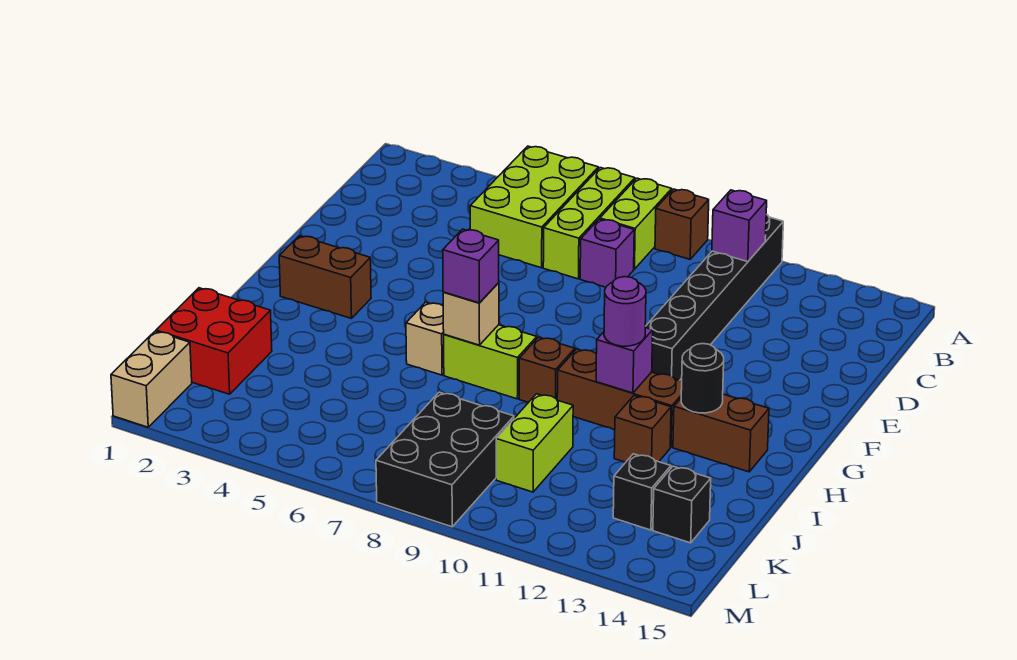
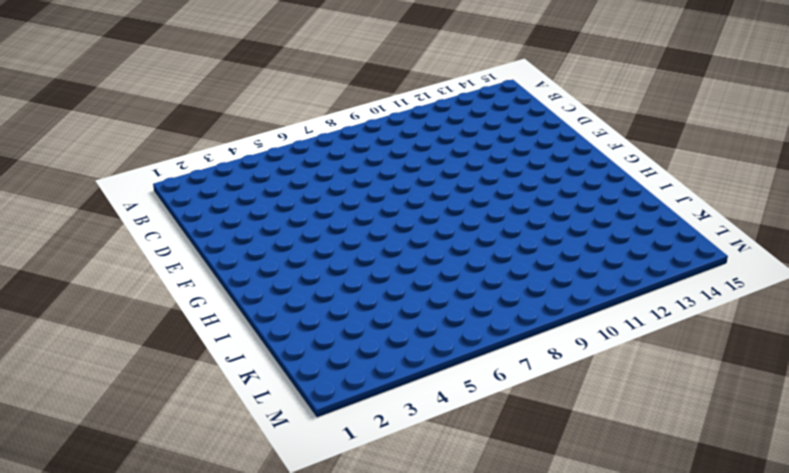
none -> lime 2x3 brick [470,146,598,268]
none -> lime 1x3 brick [543,168,635,279]
none -> lime 1x2 brick [600,178,672,269]

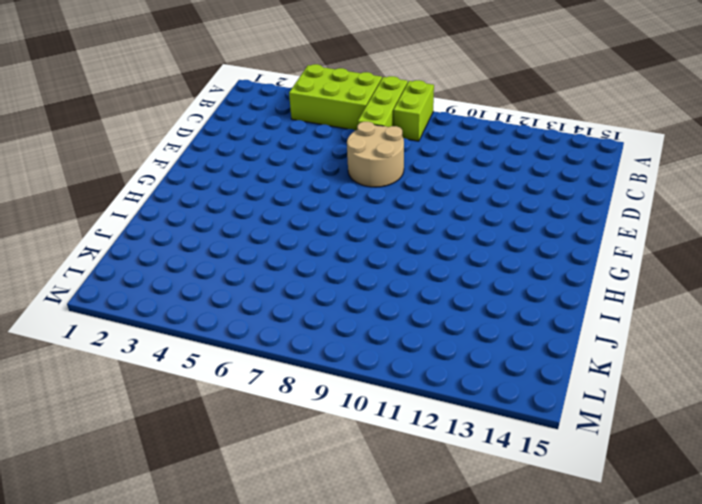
lime 2x3 brick [289,64,382,130] -> lime 2x3 brick turned to [470,146,598,268]
tan 2x2 round brick [347,122,404,187] -> none
none -> brown 1x1 brick [655,189,709,259]
none -> black 1x6 brick [645,214,783,381]
none -> purple 1x1 brick [580,219,634,287]

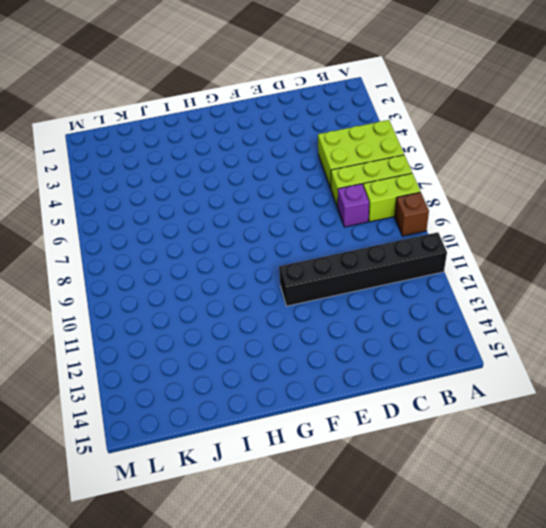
none -> brown 1x2 brick [279,236,371,319]
none -> tan 1x1 brick [406,302,444,375]
none -> lime 1x2 brick [444,325,537,399]

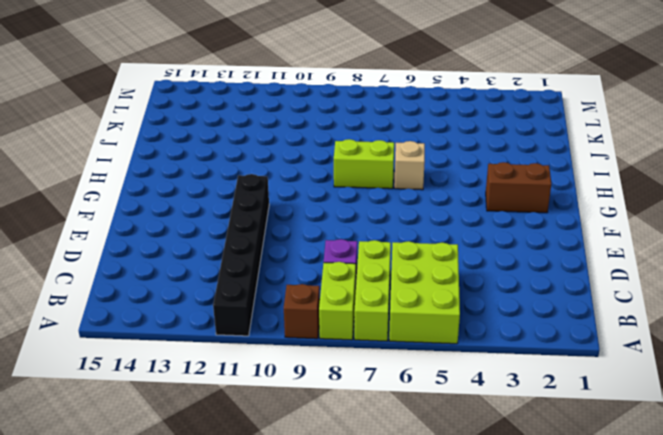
none -> brown 1x1 brick [519,337,575,403]
none -> brown 1x3 brick [557,349,682,447]
none -> brown 1x2 brick [673,394,769,472]

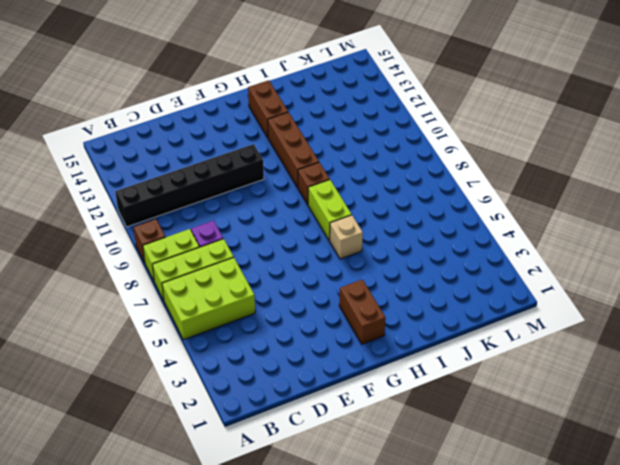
none -> brown 1x1 brick [614,395,671,462]
none -> red 2x2 brick [156,288,272,394]
none -> lime 1x2 brick [496,394,573,492]

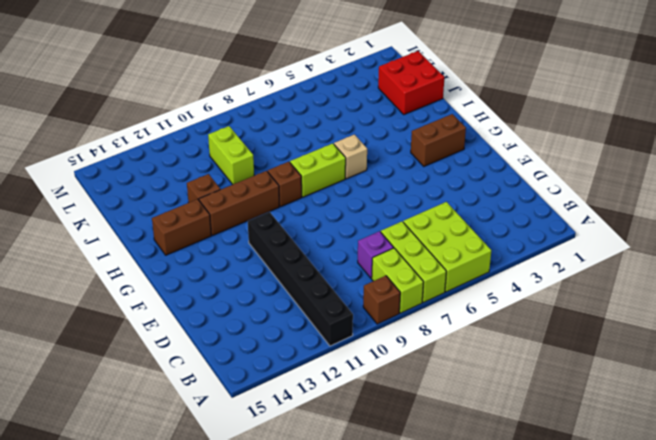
none -> black 2x3 brick [376,392,514,527]
none -> black 1x1 brick [613,454,671,530]
none -> black 1x1 brick [653,466,711,543]

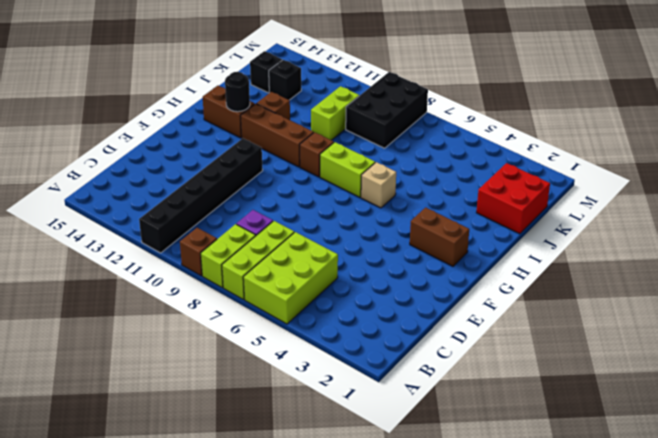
none -> tan 1x2 brick [111,331,192,427]
none -> purple 1x1 brick [712,190,767,262]
none -> tan 1x1 brick [443,283,499,345]

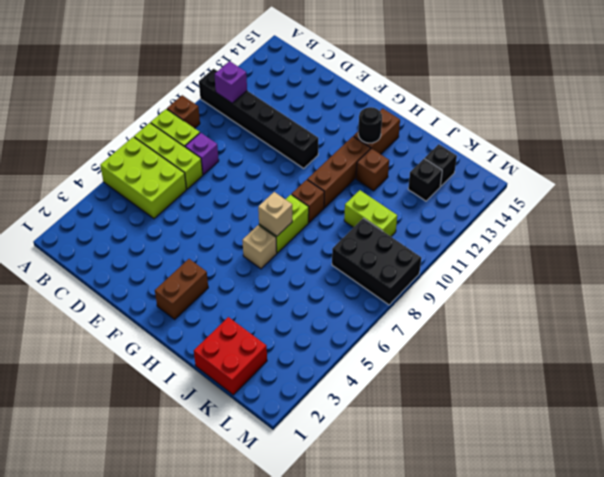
none -> tan 1x2 brick [111,331,192,427]
none -> purple 1x1 brick [596,328,653,393]
none -> purple 1x1 brick [443,229,499,303]

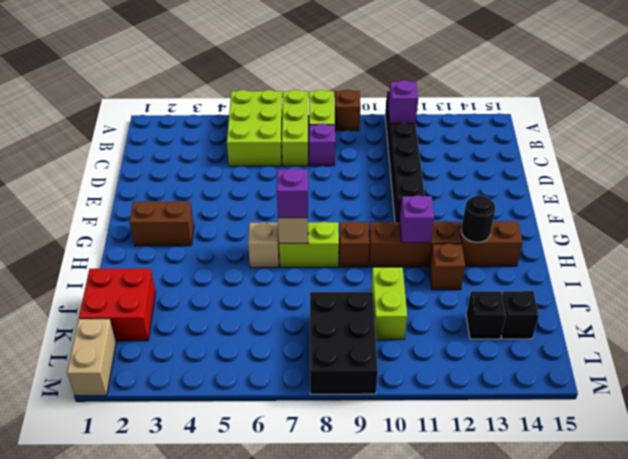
none -> purple 1x1 round brick [604,277,646,346]

